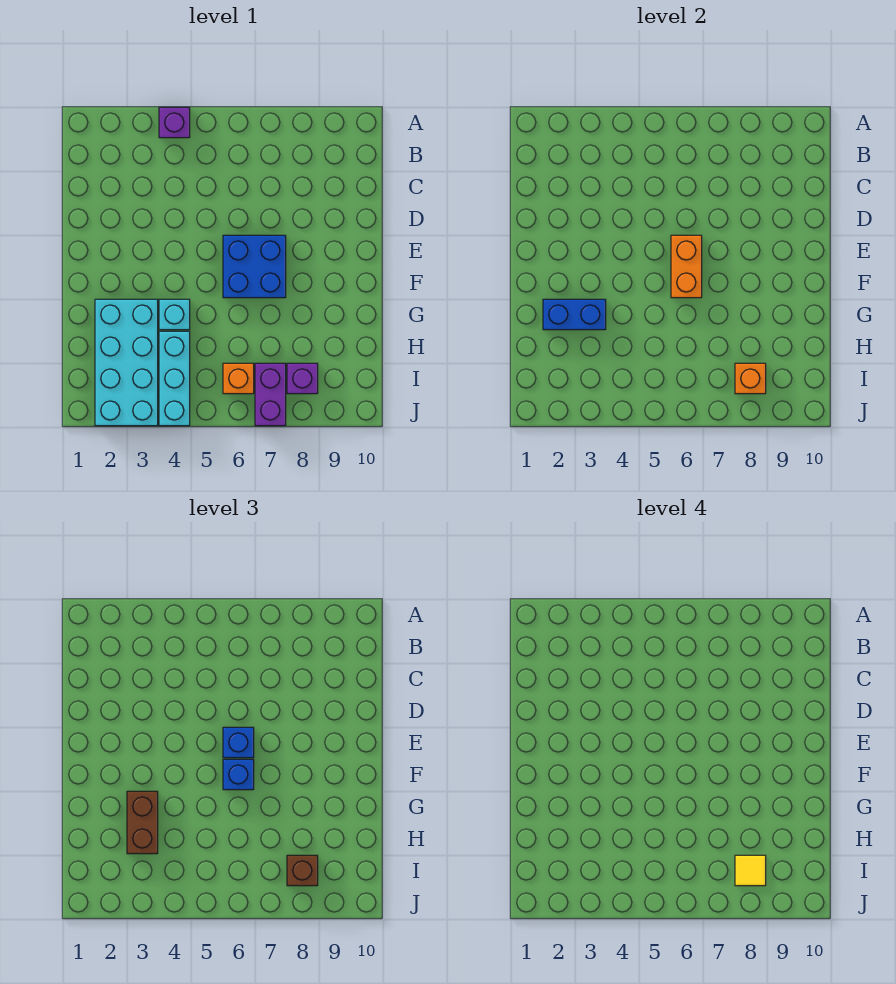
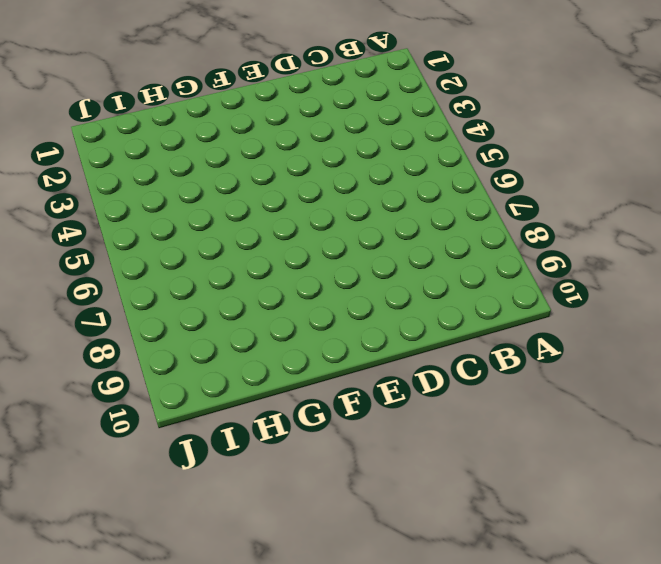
none -> purple 1x1 brick [159,107,190,138]
none -> blue 2x2 brick [223,235,286,298]
none -> cyan 2x4 brick [95,299,158,426]

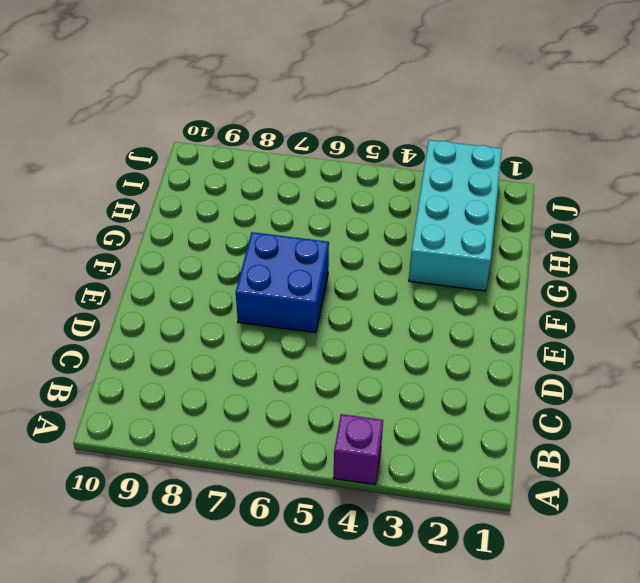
none -> cyan 1x1 brick [159,299,190,330]
none -> cyan 1x3 brick [159,331,190,426]
none -> orange 1x1 brick [223,363,254,394]

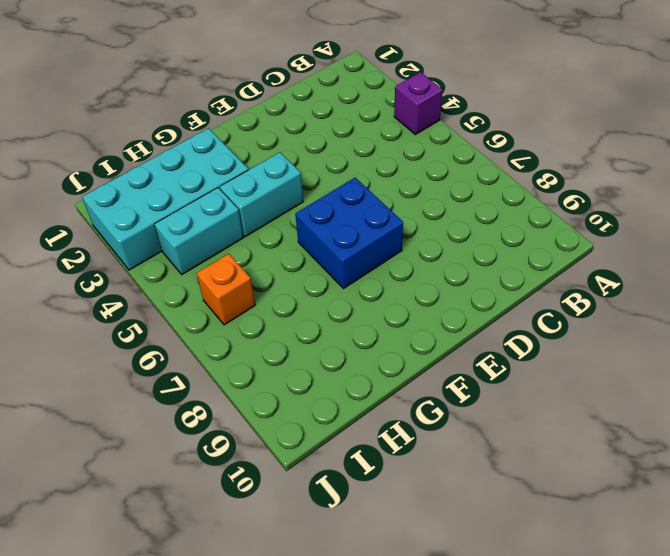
cyan 1x2 brick [220,152,303,237] -> cyan 1x1 brick [159,299,190,330]
cyan 1x2 brick [154,188,243,274] -> cyan 1x3 brick [159,331,190,426]
none -> purple 1x2 brick [255,363,286,426]
none -> purple 1x1 brick [287,363,318,394]
none -> orange 1x2 brick [671,235,702,298]

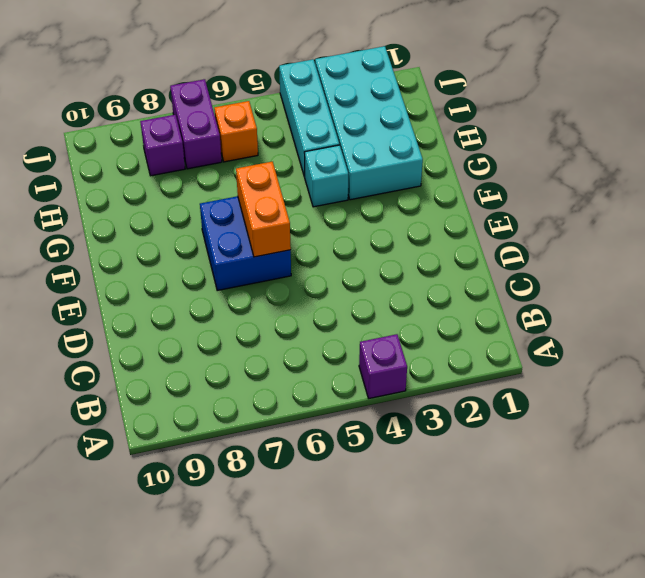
none -> blue 1x2 brick [543,299,606,330]
none -> orange 1x1 brick [735,363,766,394]
none -> blue 1x1 brick [223,727,254,758]

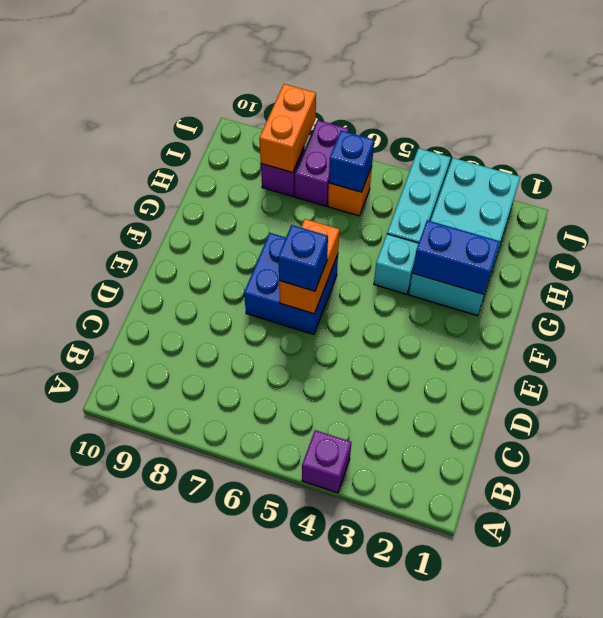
blue 1x1 brick [329,131,374,192] -> blue 1x1 brick moved to [223,759,254,790]
orange 1x2 brick [259,84,316,173] -> orange 1x1 brick [735,363,766,394]
none -> brown 1x2 brick [127,791,158,854]
none -> brown 1x1 brick [287,855,318,886]
none -> yellow 1x1 tile [735,855,766,886]

